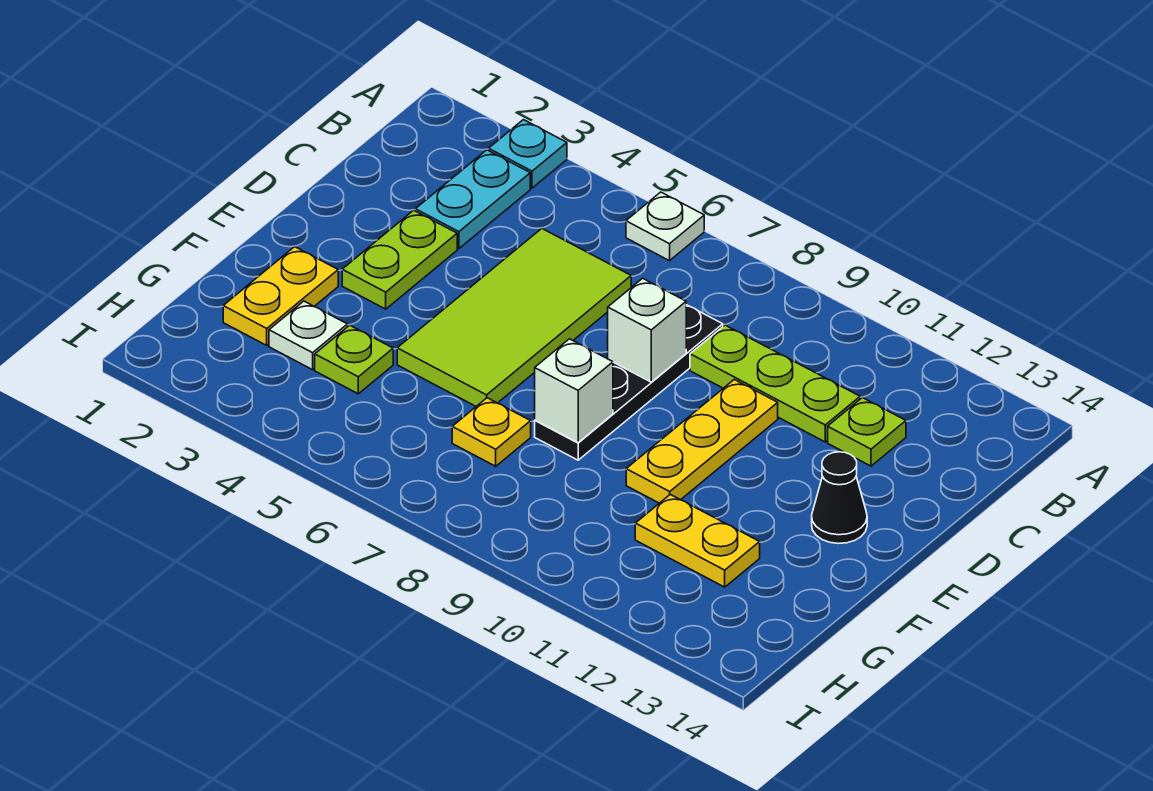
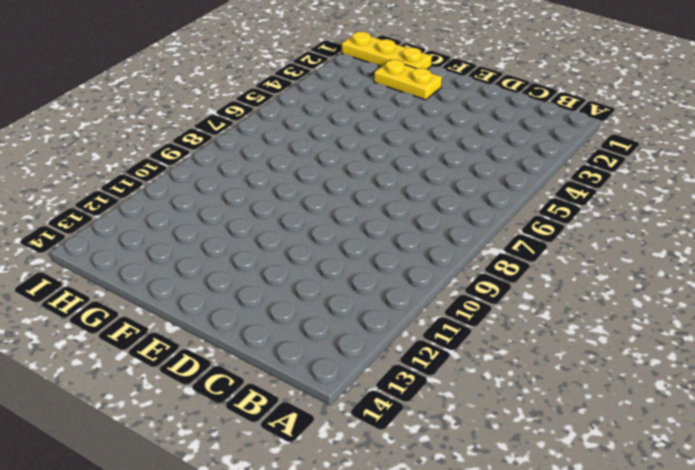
yellow 1x3 plate [342,32,432,69] -> yellow 1x3 plate moved to [626,380,778,503]
none -> cyan 1x1 plate [489,120,567,188]
none -> white 1x1 plate [626,192,704,261]
none -> cyan 1x2 plate [415,150,530,249]

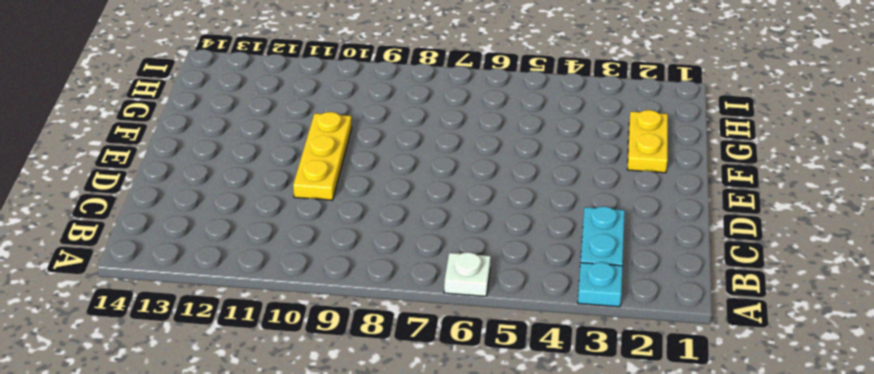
none -> lime 2x4 tile [397,229,631,406]
none -> black 1x4 plate [535,305,723,460]
none -> lime 1x3 plate [690,325,860,442]

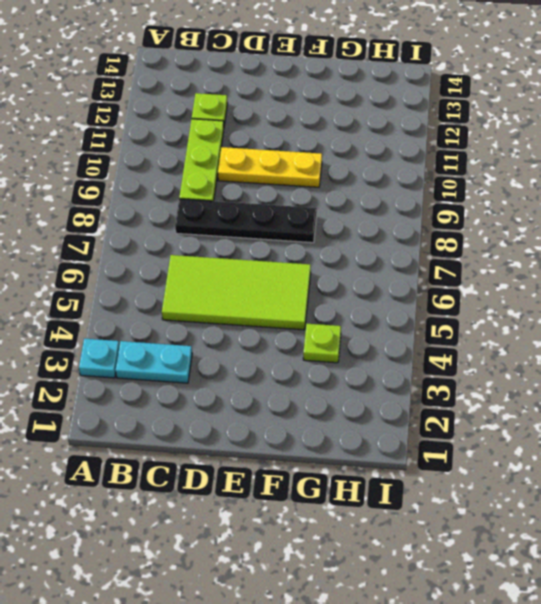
none -> white 1x1 plate [626,192,704,261]
none -> lime 1x2 plate [342,210,457,309]
none -> black 1x1 cone [812,452,867,544]

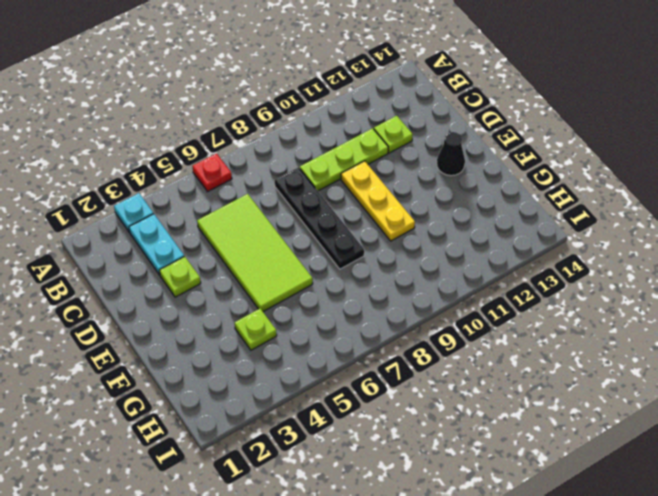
red 1x1 plate [192,153,232,191] -> white 1x1 plate [626,192,704,261]
lime 1x1 plate [159,256,201,297] -> lime 1x2 plate [342,210,457,309]
none -> yellow 1x2 plate [223,247,338,345]
none -> white 1x1 plate [269,301,347,370]
none -> yellow 1x1 plate [452,398,531,466]

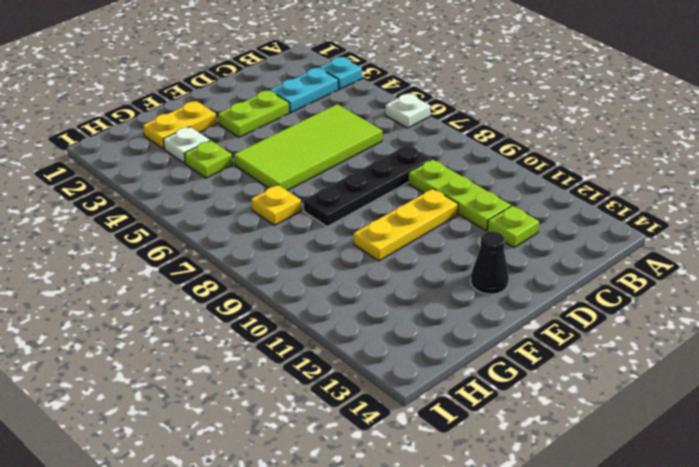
none -> yellow 1x2 plate [635,494,760,587]
none -> white 1x1 brick [608,278,686,382]
none -> white 1x1 brick [535,339,613,442]

